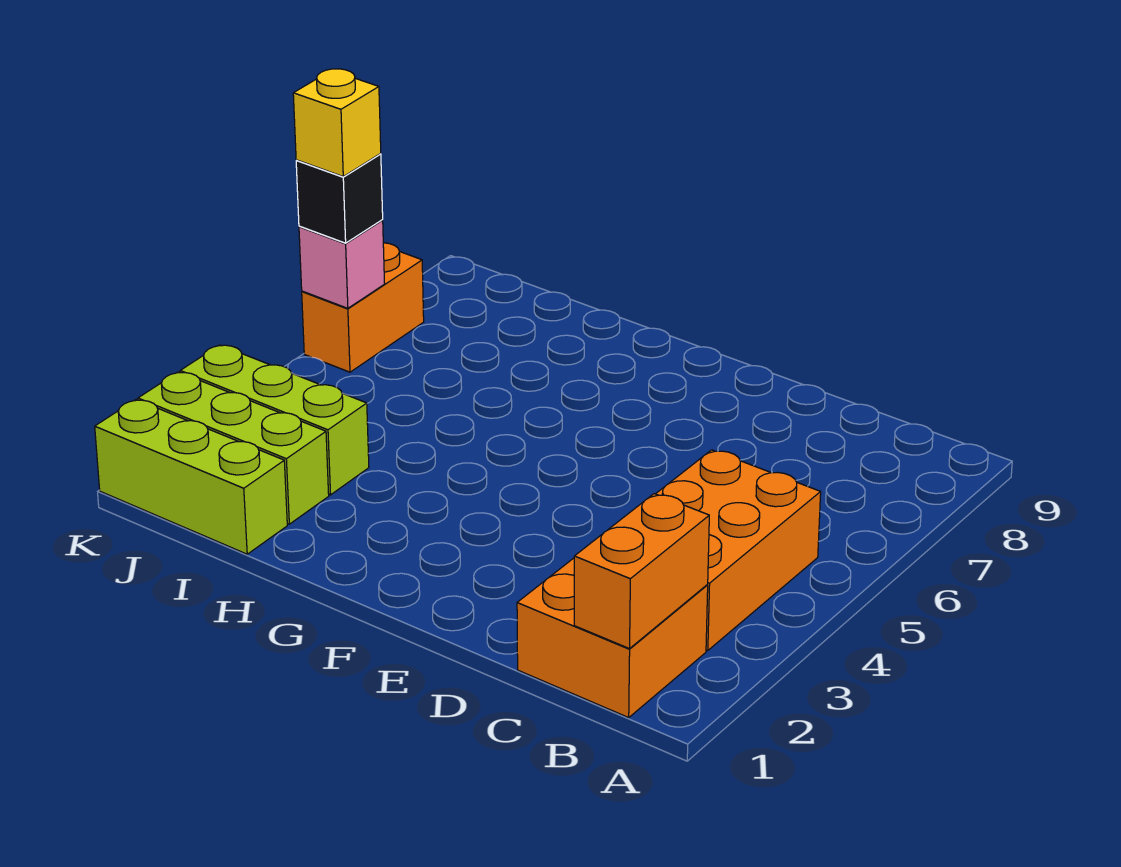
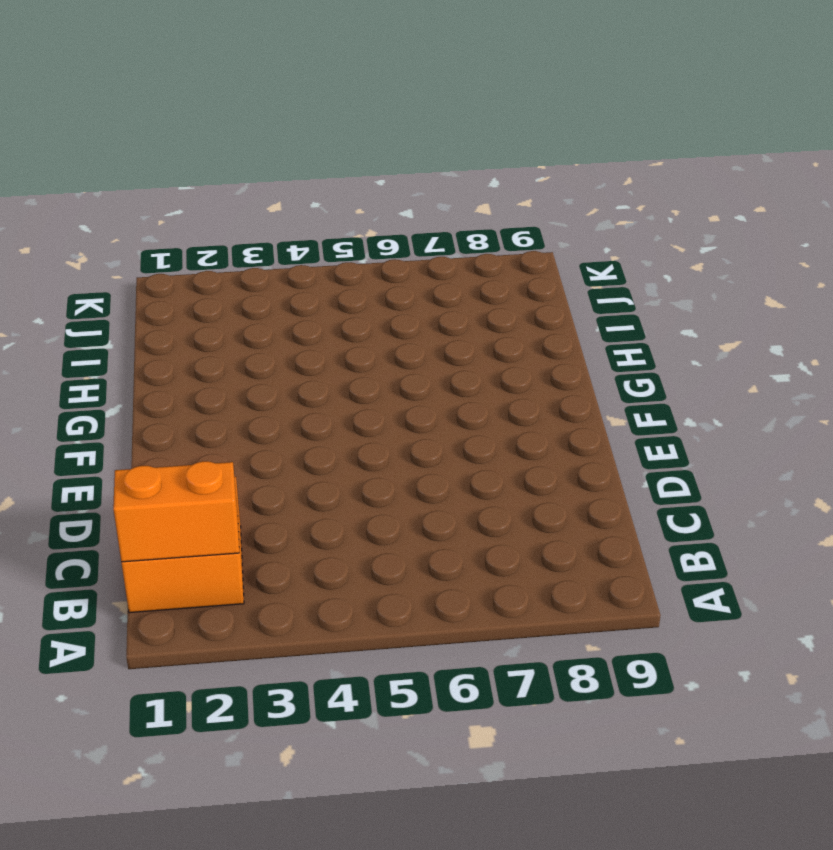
none -> orange 2x3 brick [656,450,821,651]
none -> lime 1x3 brick [95,400,287,554]

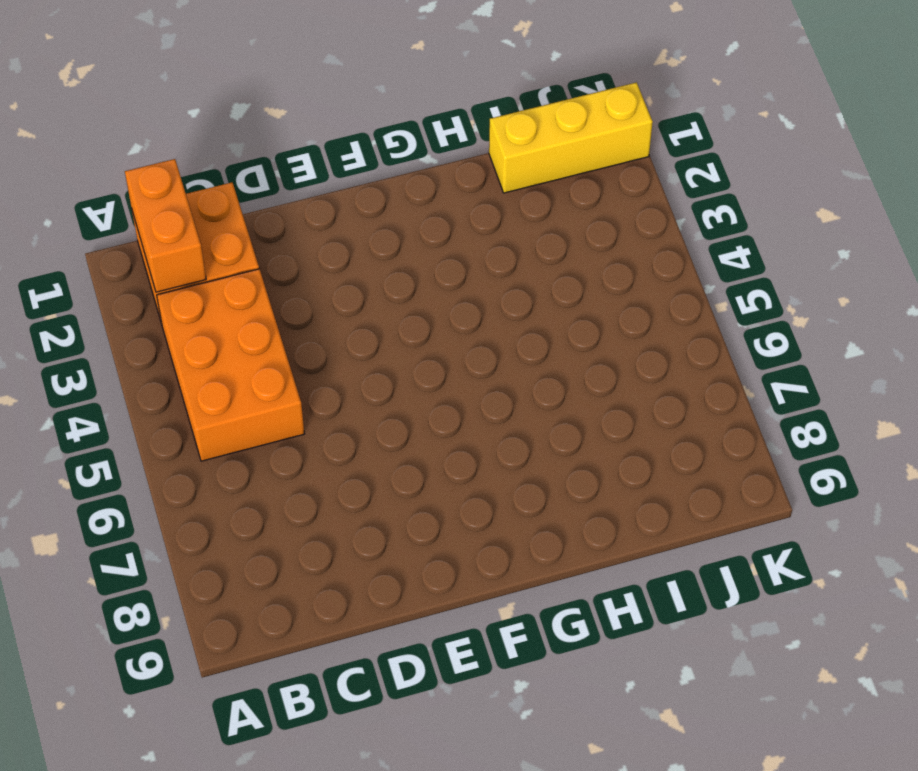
yellow 1x3 brick [489,82,653,193] -> lime 1x3 brick [95,400,287,554]
none -> lime 1x3 brick [138,372,329,524]
none -> lime 1x3 brick [180,345,369,495]

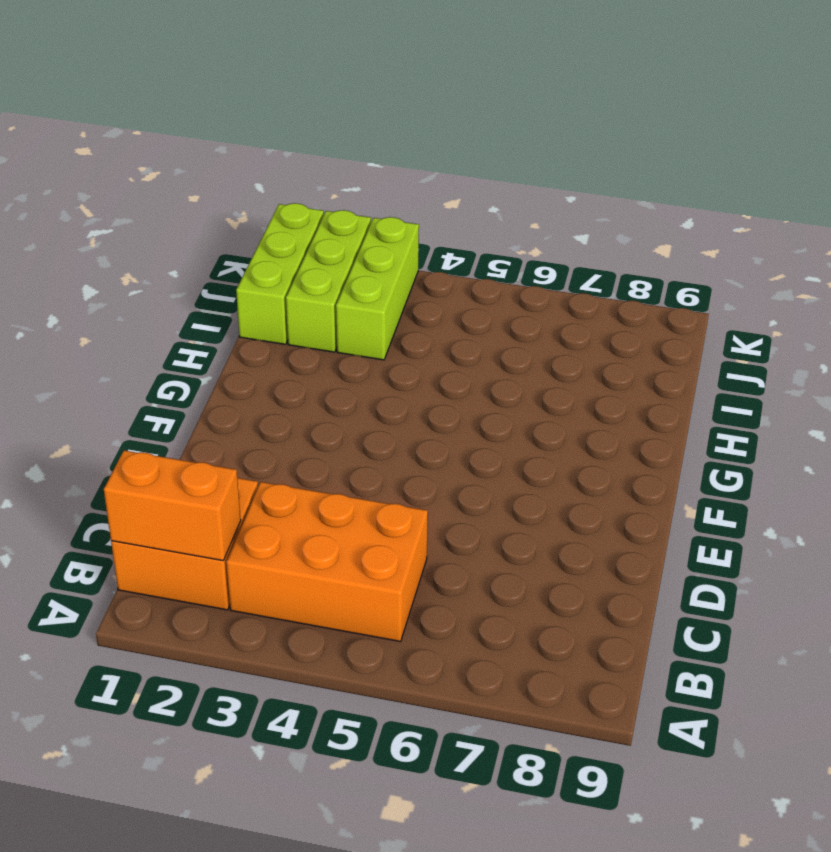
none -> orange 1x2 brick [302,243,424,372]
none -> pink 1x1 brick [299,220,385,308]

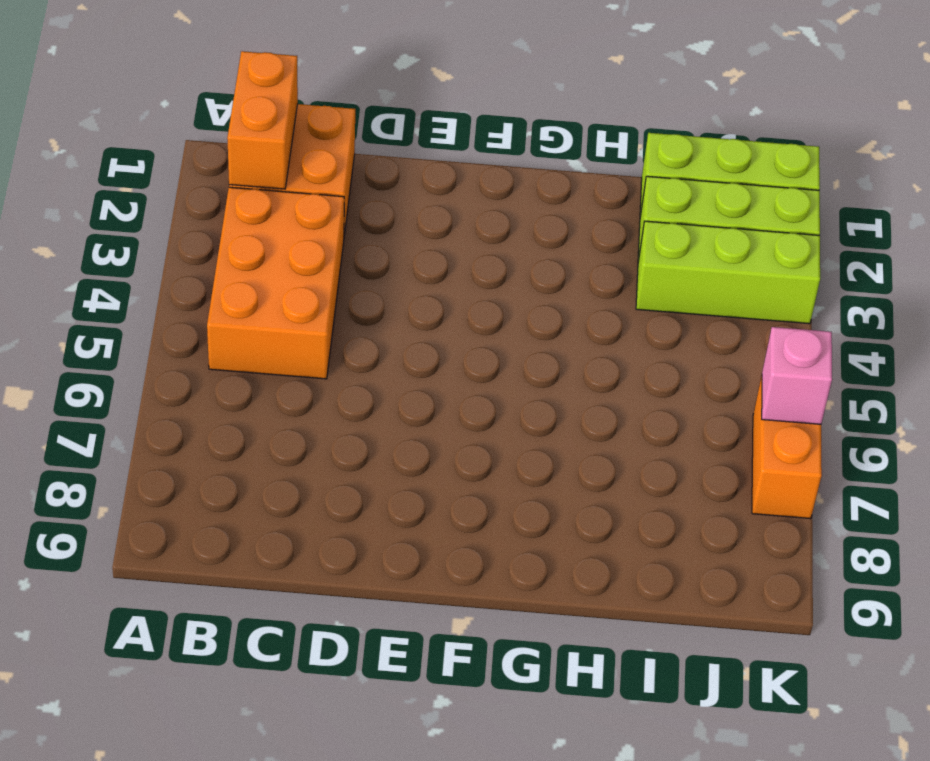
none -> black 1x1 brick [296,154,383,243]
none -> yellow 1x1 brick [293,69,381,176]

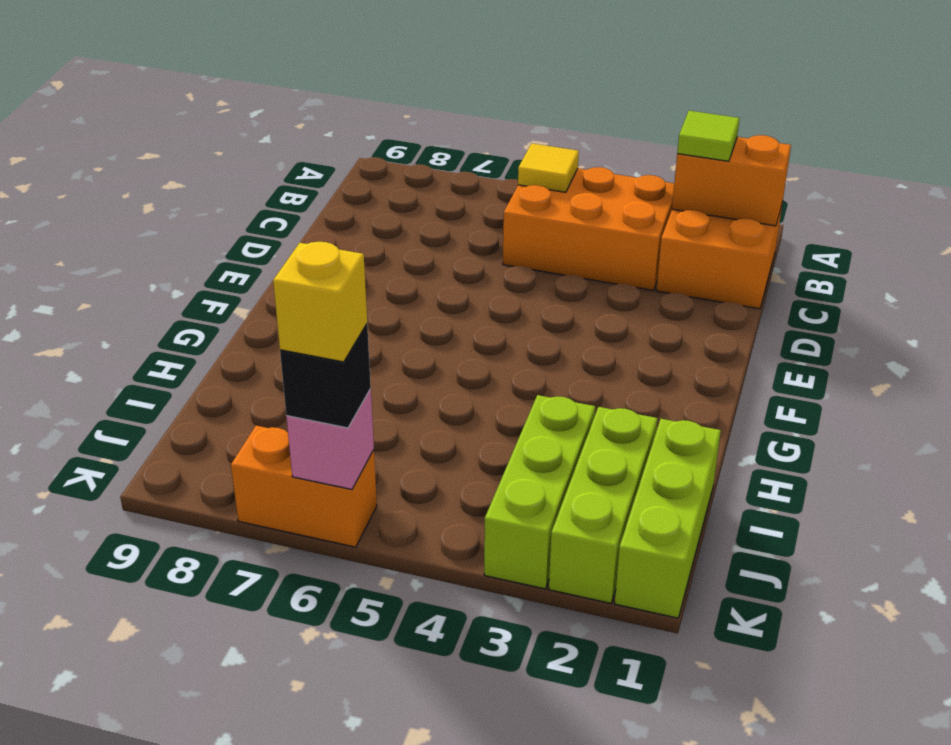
lime 1x1 tile [677,111,740,161] -> none
yellow 1x1 tile [518,143,579,192] -> none

